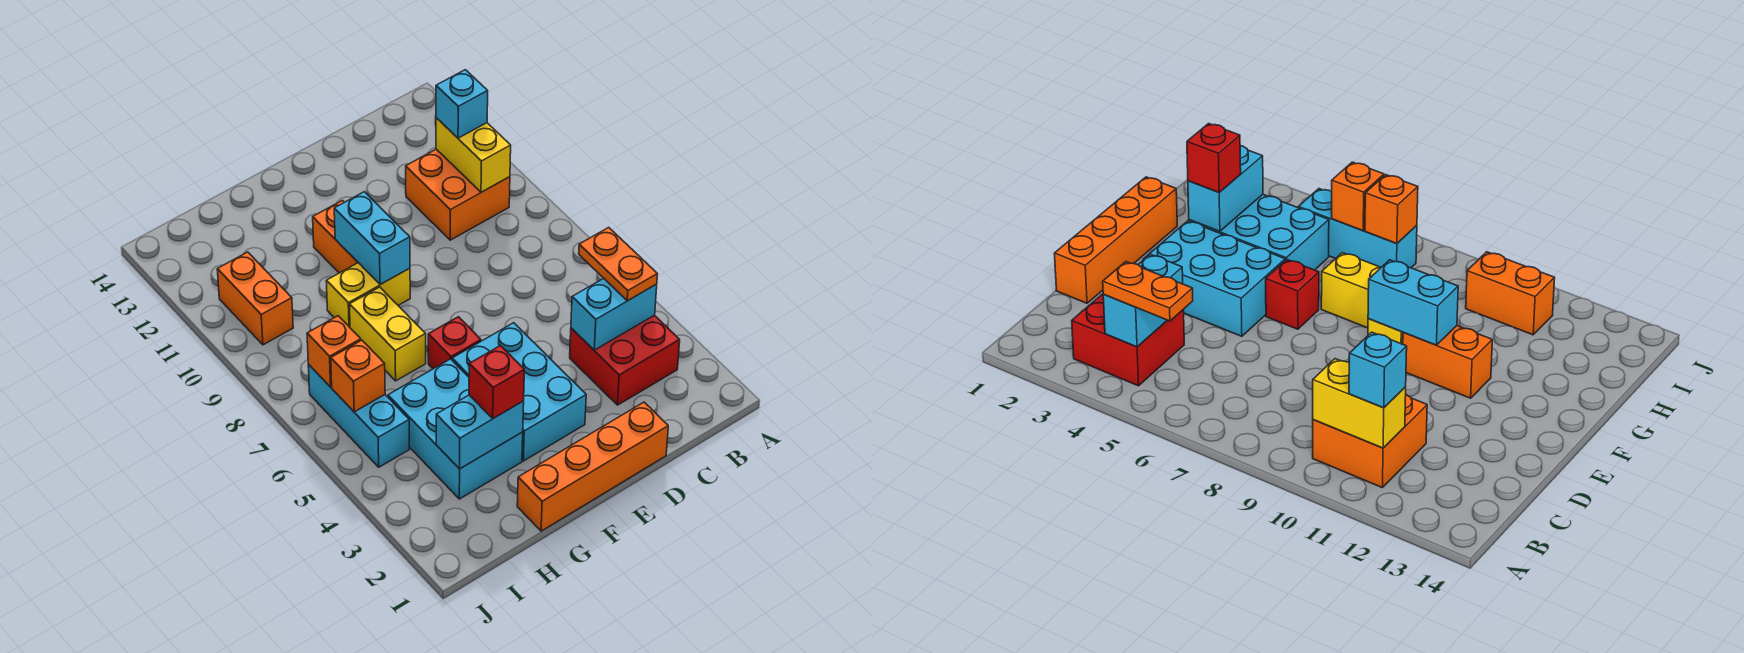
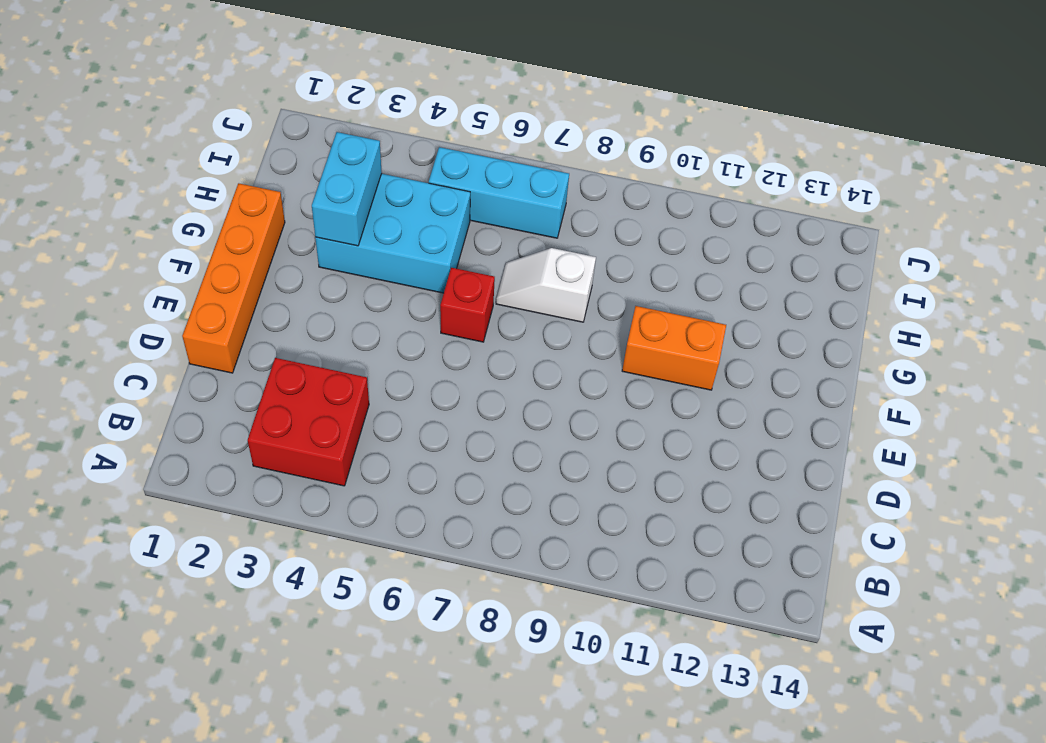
white 1x2 slope [496,248,596,322] -> yellow 1x2 brick [350,287,426,381]
none -> orange 2x2 brick [406,149,510,240]
none -> cyan 2x3 brick [452,323,586,461]
none -> yellow 1x2 brick [326,263,410,327]

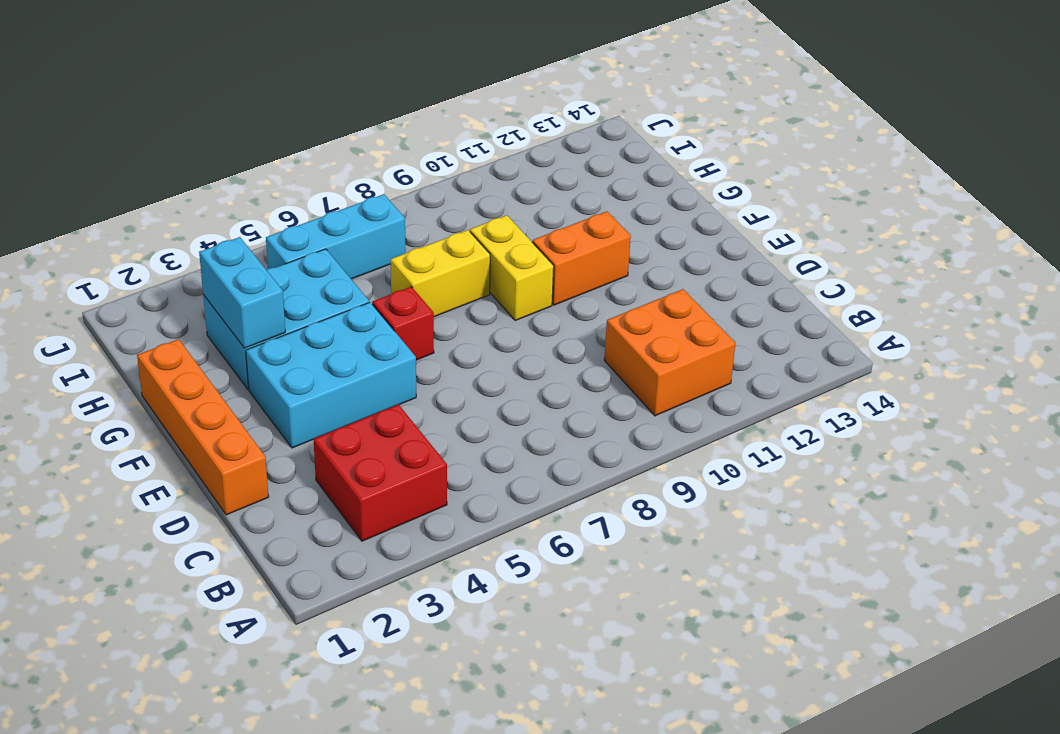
none -> orange 1x2 brick [217,252,293,345]
none -> cyan 1x2 brick [571,278,657,350]
none -> yellow 1x2 brick [436,118,511,192]

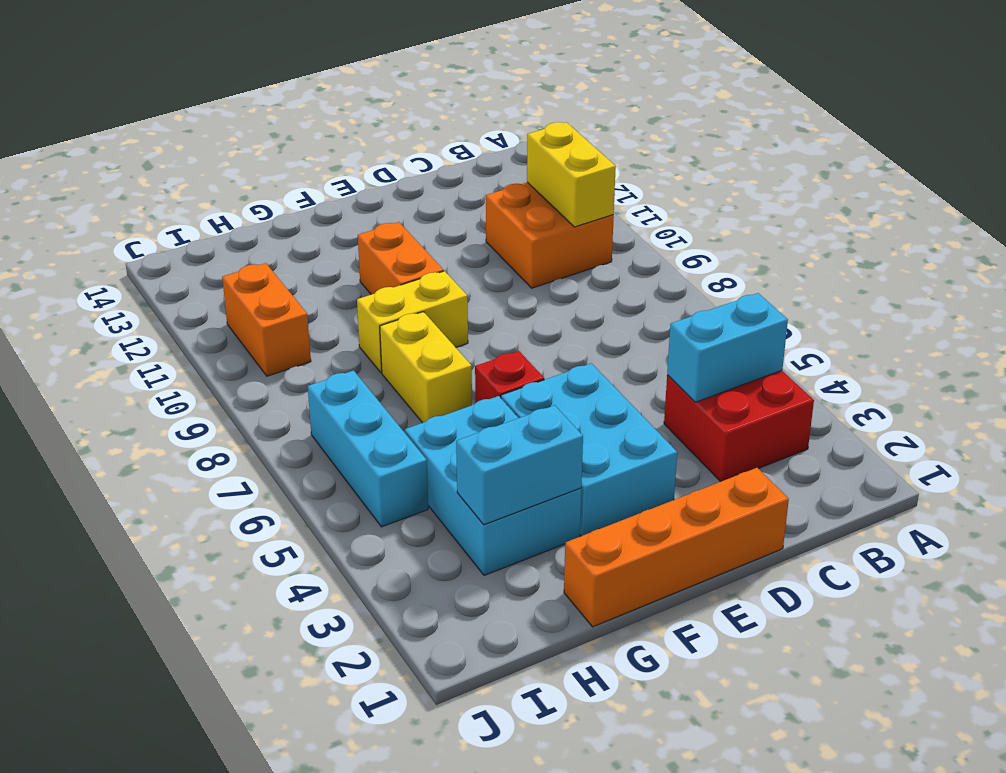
none -> cyan 1x2 brick [334,192,410,285]
none -> orange 1x1 brick [331,340,385,412]
none -> orange 1x1 brick [307,316,361,387]

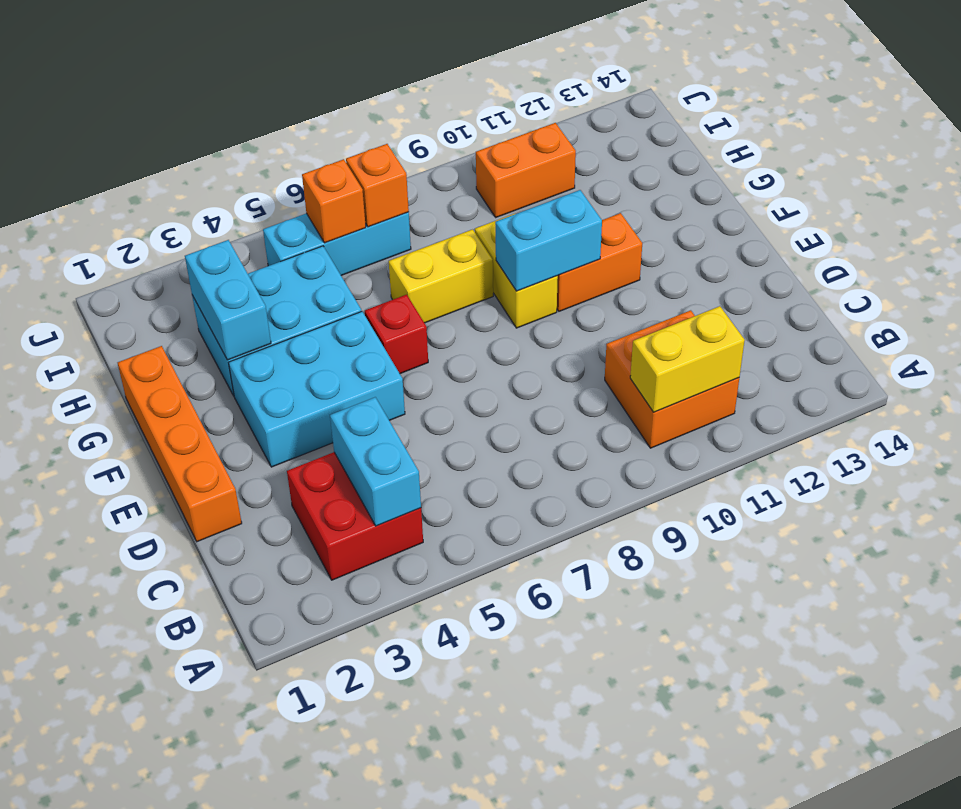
none -> orange 1x2 plate [579,227,657,301]
none -> cyan 1x1 brick [436,70,488,138]
none -> red 1x1 brick [469,346,524,419]

